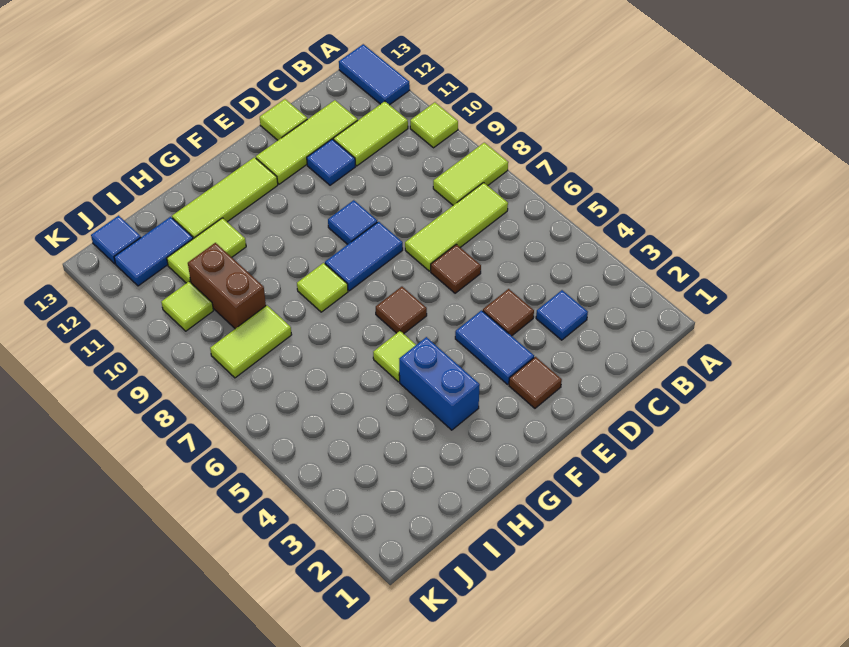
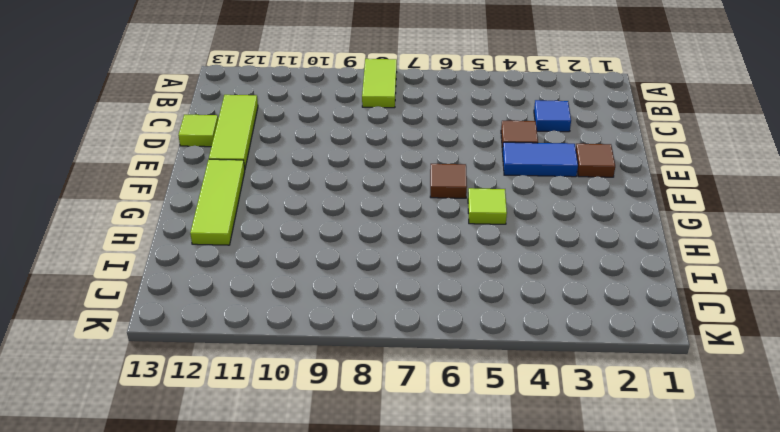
none -> lime 1x1 tile [410,102,458,148]
none -> blue 1x2 tile [339,44,410,105]
none -> lime 1x3 tile [405,183,508,271]

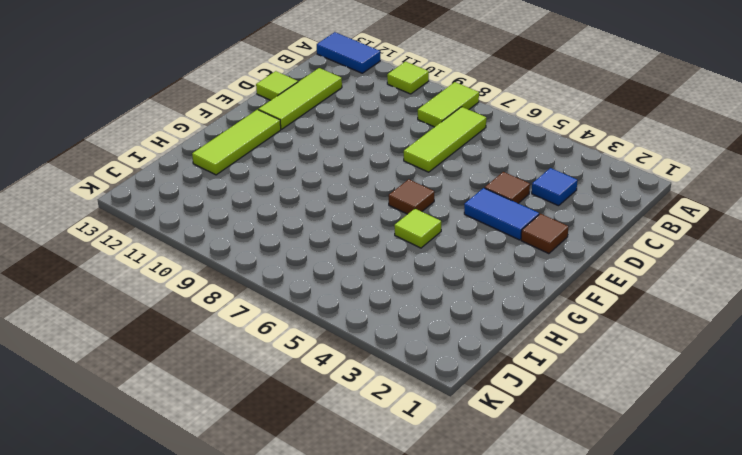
none -> lime 1x2 tile [333,101,408,166]
none -> brown 1x1 tile [431,244,481,293]
none -> blue 1x1 tile [307,139,355,185]

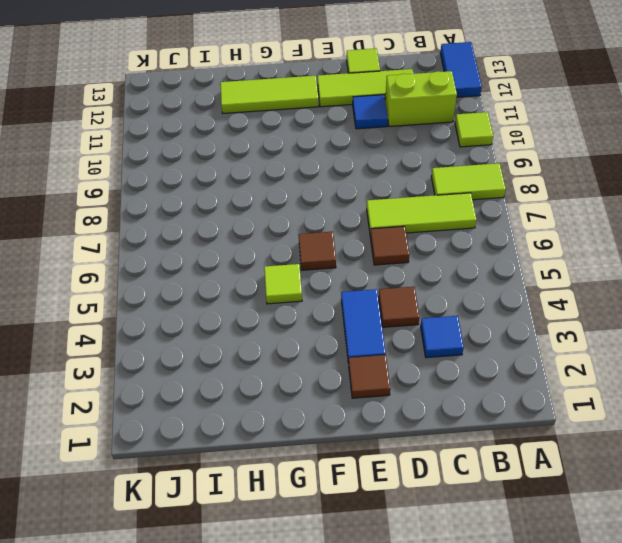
lime 1x2 brick [385,71,457,126] -> lime 1x2 tile [333,101,408,166]
none -> blue 1x2 tile [325,222,403,291]
none -> blue 1x1 tile [328,200,377,244]
none -> blue 1x2 brick [399,337,480,430]

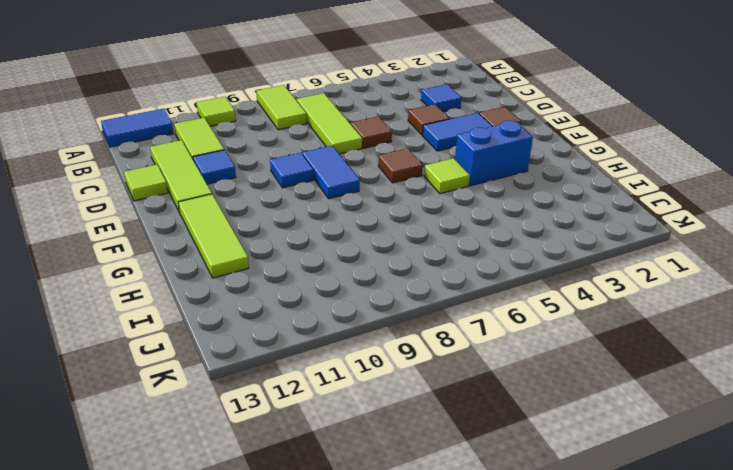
none -> lime 1x1 tile [297,263,348,312]
none -> lime 1x2 tile [167,218,246,283]
none -> lime 1x2 tile [210,305,292,378]

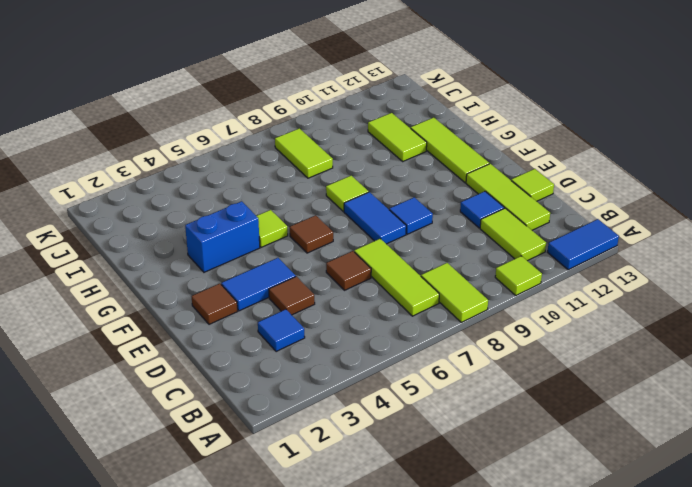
none -> brown 1x2 brick [188,243,266,329]
none -> blue 1x2 tile [114,217,193,286]
none -> lime 1x1 tile [161,282,213,331]

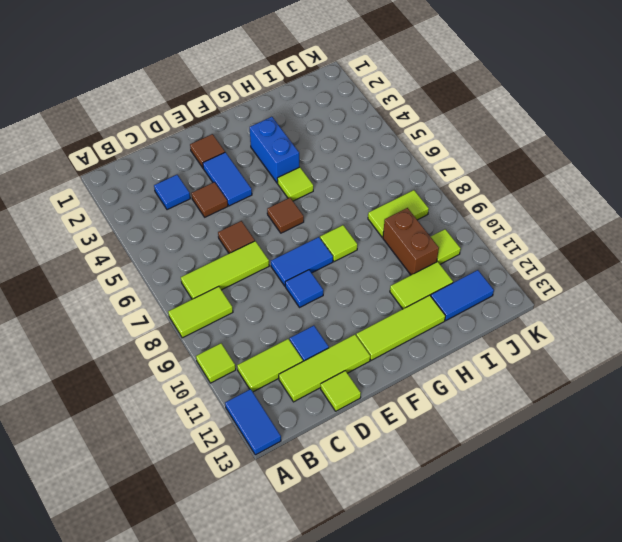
none -> blue 1x1 tile [91,216,141,264]

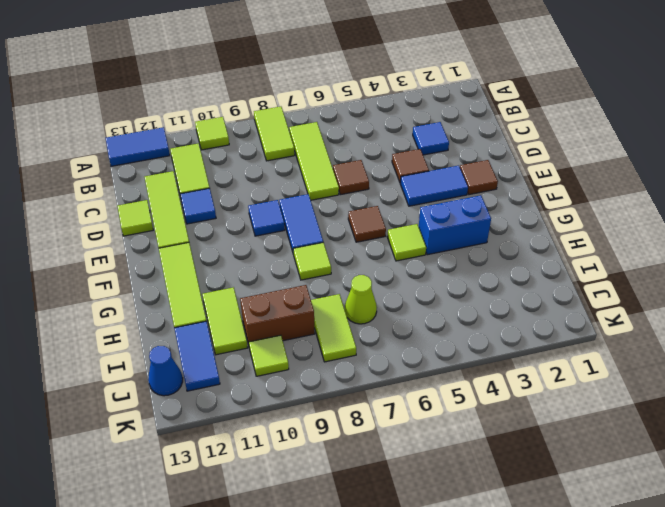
lime 1x1 cone [345,275,377,324] -> none
blue 1x1 cone [148,346,183,396] -> blue 1x1 tile [91,216,141,264]

